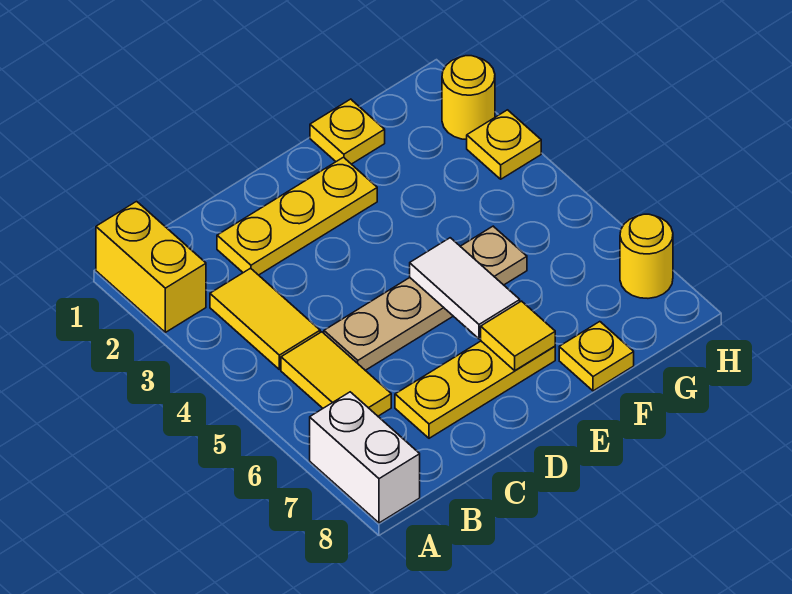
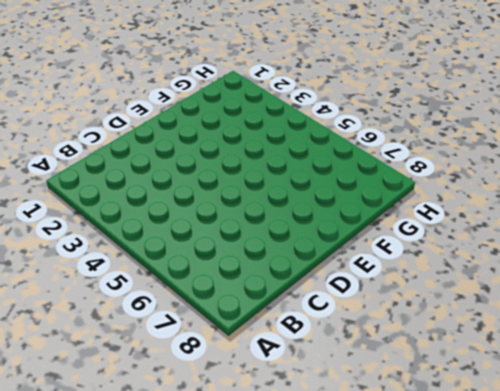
none -> yellow 1x2 brick [96,201,206,332]
none -> white 1x2 brick [310,392,420,523]
none -> yellow 1x2 tile [210,268,320,370]

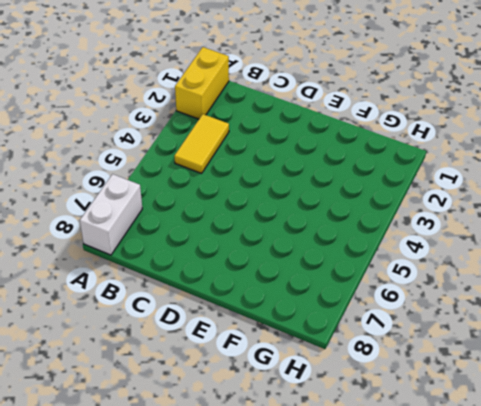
none -> yellow 1x2 tile [281,332,391,416]
none -> yellow 1x3 plate [217,157,377,275]
none -> tan 1x4 plate [324,226,527,370]

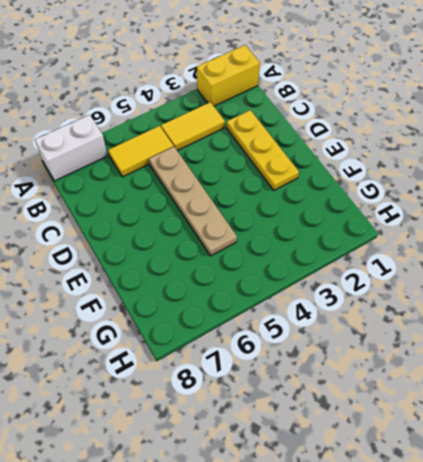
none -> yellow 1x3 plate [395,341,555,438]
none -> yellow 1x1 plate [310,99,385,164]
none -> yellow 1x1 plate [559,322,634,391]

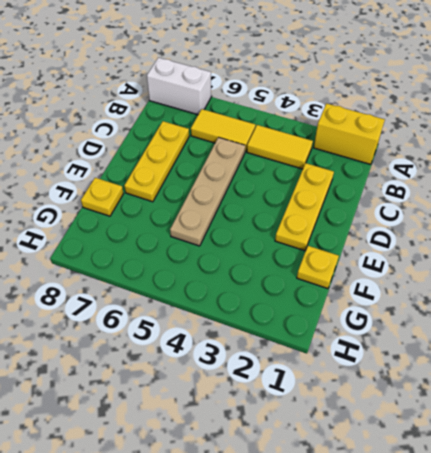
none -> yellow 1x1 round brick [442,56,495,140]
none -> yellow 1x1 plate [467,110,541,179]
none -> yellow 1x1 round brick [620,214,673,298]

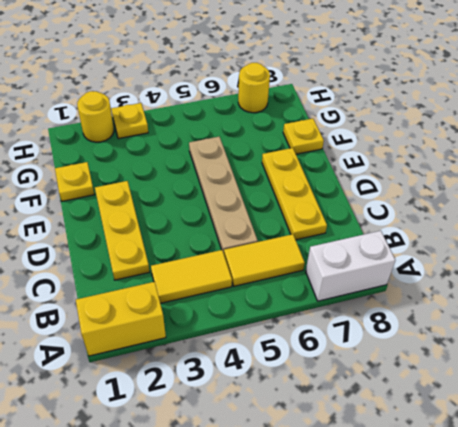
none -> white 1x2 tile [410,238,520,339]
none -> yellow 1x1 tile [480,301,555,370]

